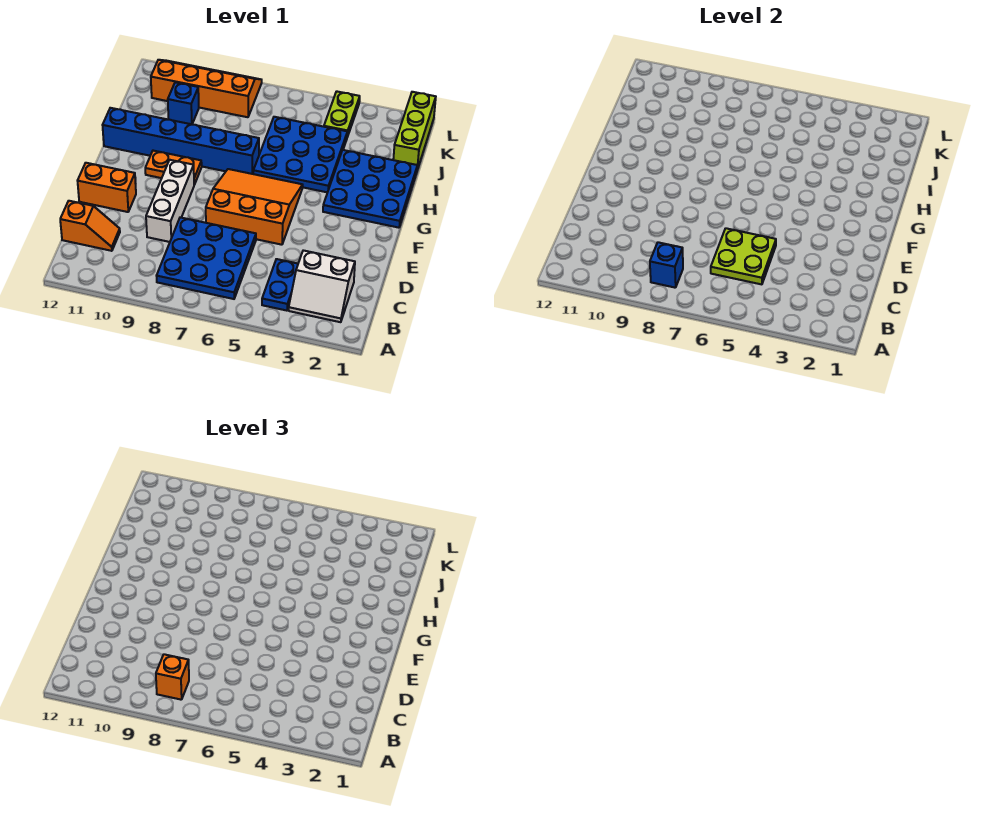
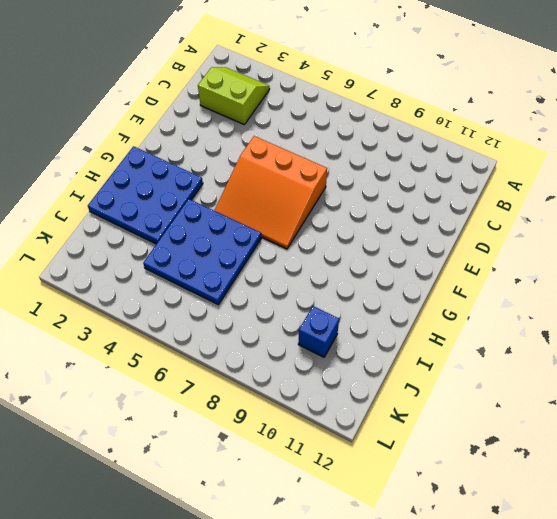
lime 2x2 slope [198,67,270,125] -> white 2x2 slope [289,250,355,322]
none -> blue 1x2 plate [262,259,298,311]
none -> blue 3x3 plate [157,217,256,299]
none -> orange 1x2 slope [60,201,120,251]

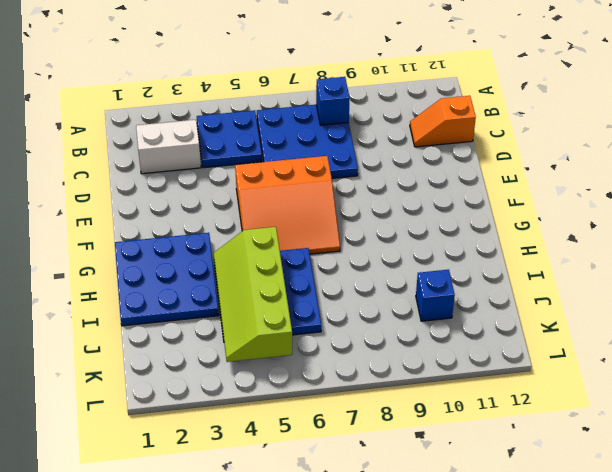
blue 2x2 plate [197,110,262,168] -> blue 1x2 plate [262,259,298,311]
lime 2x4 slope [214,227,292,362] -> none
none -> white 1x3 brick [146,160,194,242]
none -> orange 1x2 brick [78,163,136,212]
none -> orange 1x2 plate [145,151,202,185]

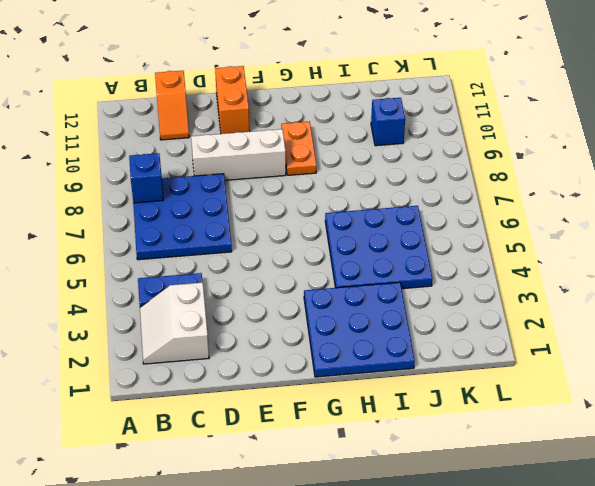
none -> orange 3x3 slope [206,169,303,245]
none -> blue 1x6 brick [103,108,259,174]
none -> lime 1x3 brick [393,92,436,170]

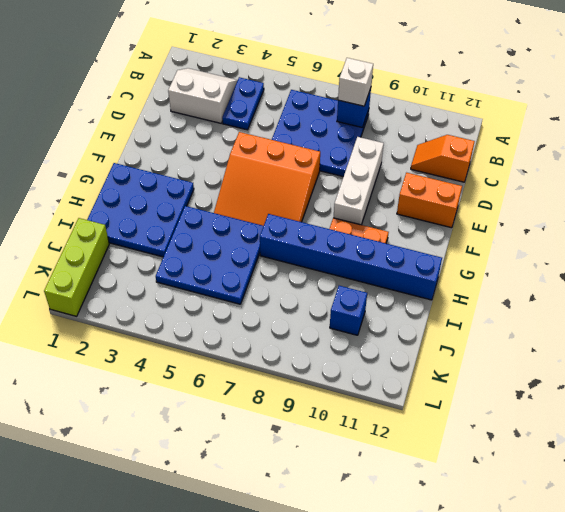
white 1x1 brick [338,58,373,106] -> orange 1x1 brick [156,654,189,700]
none -> lime 1x2 plate [324,91,360,137]
none -> orange 2x4 slope [151,60,262,117]
none -> lime 2x2 plate [711,228,776,284]

